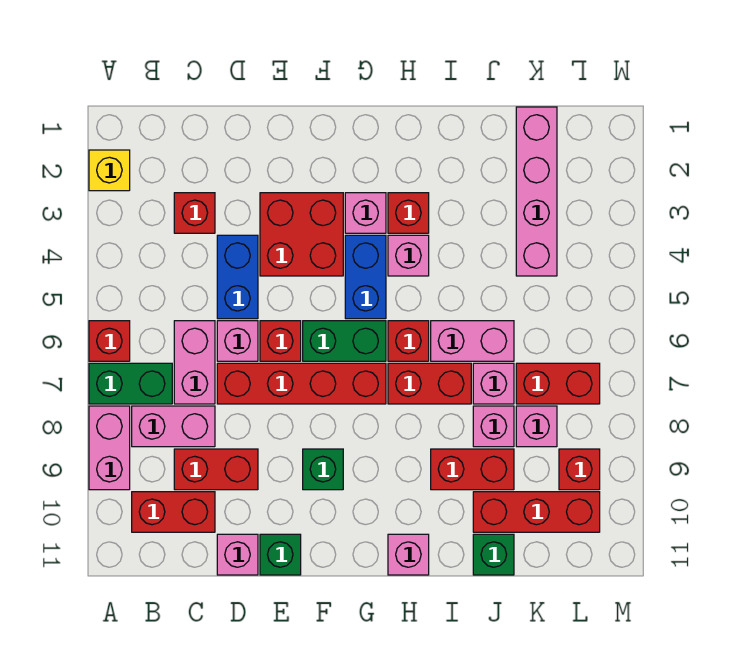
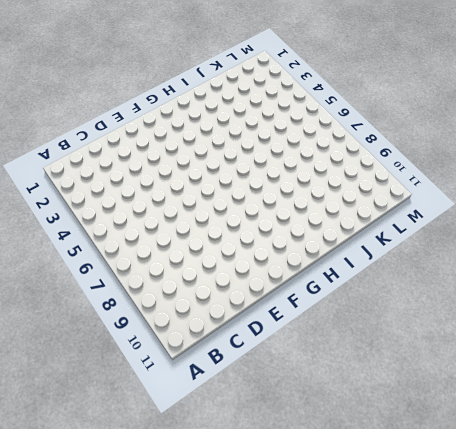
none -> yellow 1x1 brick [89,150,130,191]
none -> red 1x1 brick [89,321,130,361]
none -> green 1x2 brick [89,363,172,404]
none -> pink 1x2 brick [89,406,130,490]

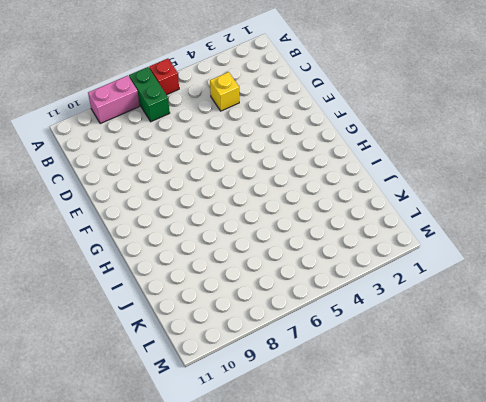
yellow 1x1 brick [210,72,239,111] -> yellow 1x1 brick moved to [89,150,130,191]
none -> pink 1x2 brick [132,406,215,447]
none -> red 1x2 brick [132,492,215,532]
none -> red 1x1 brick [174,193,215,233]
none -> pink 1x2 brick [174,321,215,404]

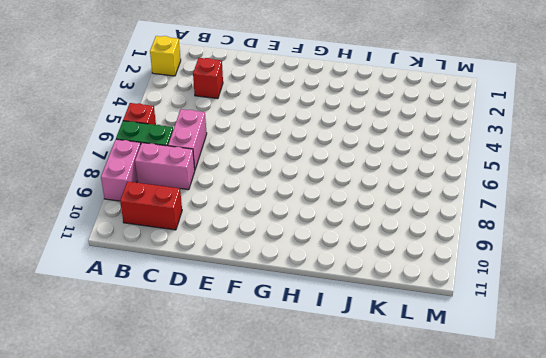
none -> red 1x2 brick [174,449,258,490]
none -> blue 1x2 brick [217,235,258,319]
none -> pink 1x1 brick [217,321,258,361]
none -> red 1x4 brick [217,363,386,404]

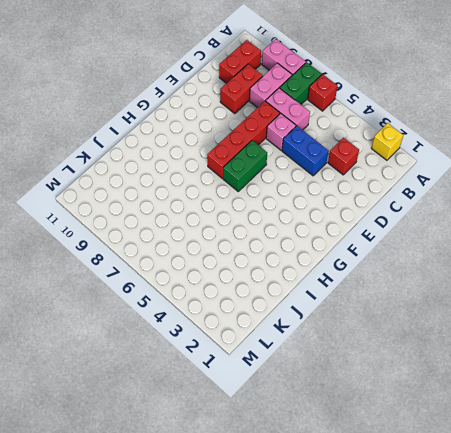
none -> pink 1x1 brick [217,534,258,575]
none -> red 2x2 brick [260,193,343,276]
none -> red 1x1 brick [260,321,301,361]
none -> green 1x1 brick [260,534,301,575]

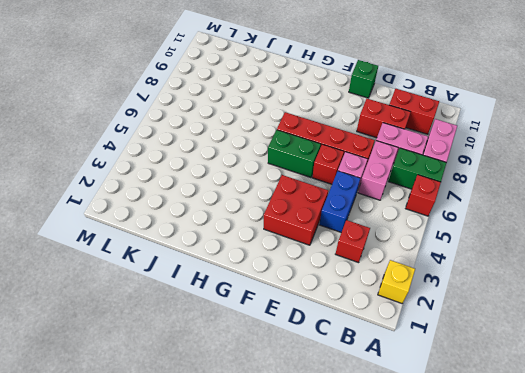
none -> pink 1x1 brick [217,534,258,575]
none -> green 1x1 brick [303,449,343,490]
none -> pink 1x1 brick [345,193,386,233]
none -> blue 1x2 brick [345,235,386,319]

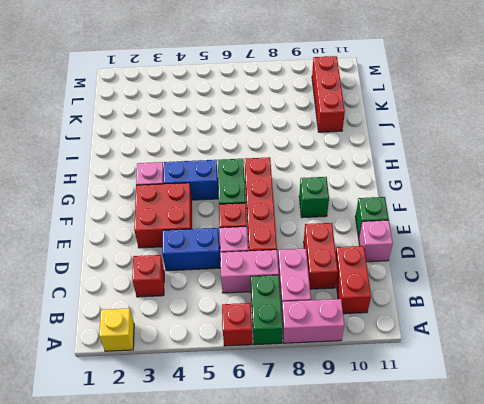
none -> red 1x1 brick [388,193,429,233]
none -> pink 1x1 brick [388,235,429,276]
none -> red 1x1 brick [388,321,429,361]
none -> red 1x2 brick [388,363,471,404]

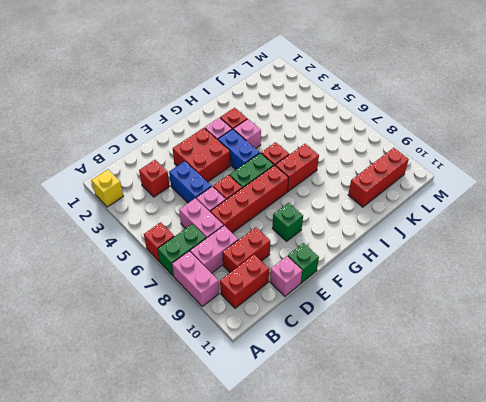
none -> pink 1x1 brick [388,534,429,575]
none -> pink 1x2 brick [431,321,514,361]
none -> red 1x2 brick [431,449,514,490]
none -> pink 1x1 brick [473,363,514,404]

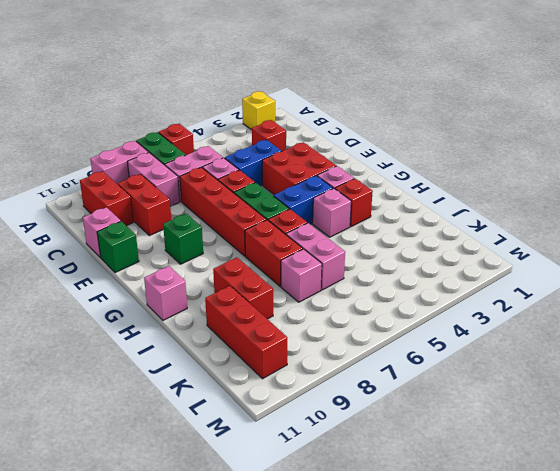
none -> pink 1x1 brick [473,406,514,447]
none -> green 1x1 brick [473,534,514,575]
none -> pink 1x4 brick [516,107,557,276]
none -> red 1x2 brick [516,363,600,404]

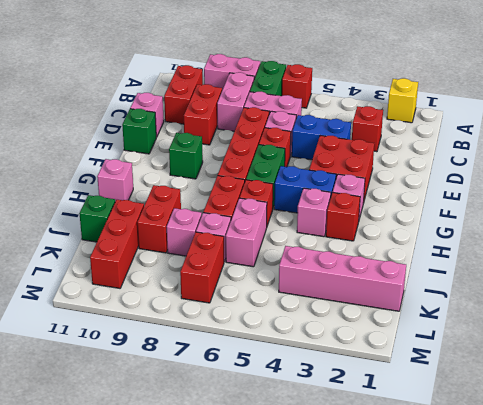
none -> pink 1x1 brick [516,406,557,447]
none -> red 1x1 brick [559,449,600,490]

